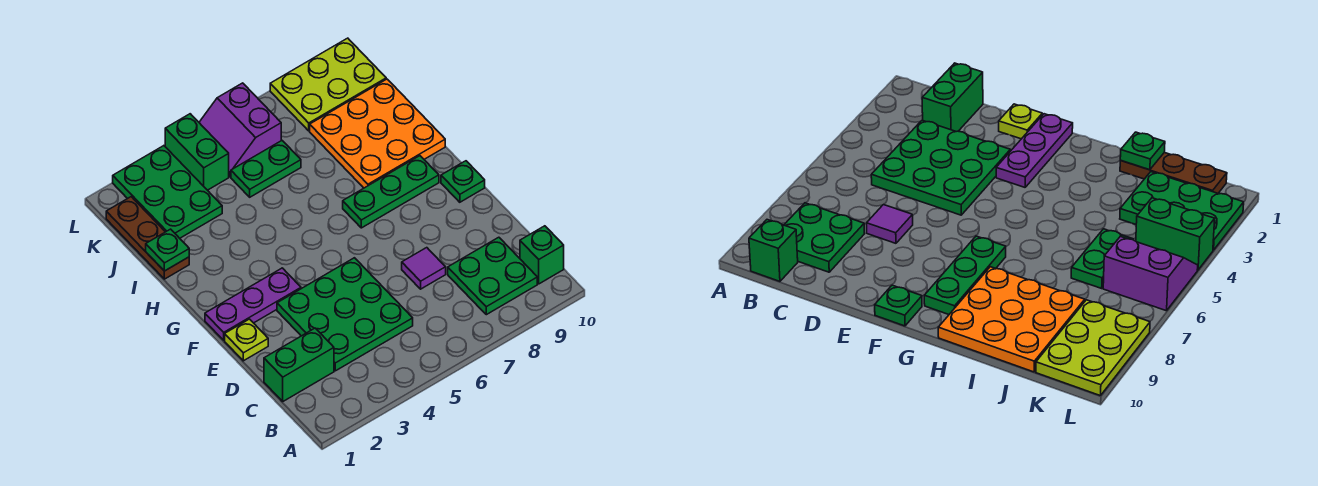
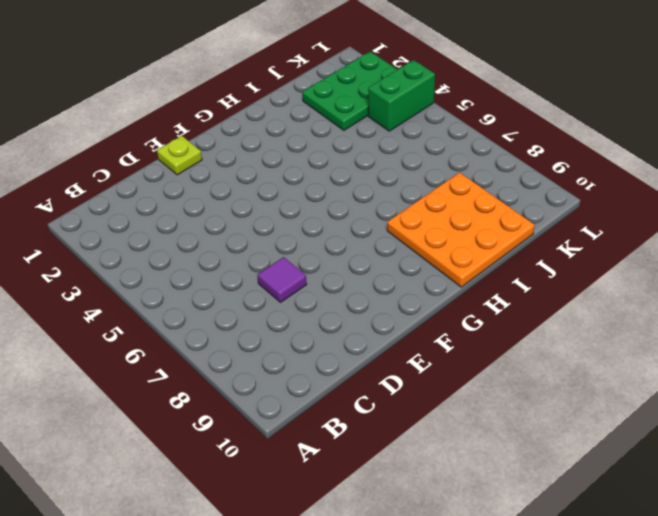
none -> green 2x2 plate [448,237,537,315]
none -> green 1x1 brick [520,226,564,284]
none -> green 1x2 brick [264,328,334,401]

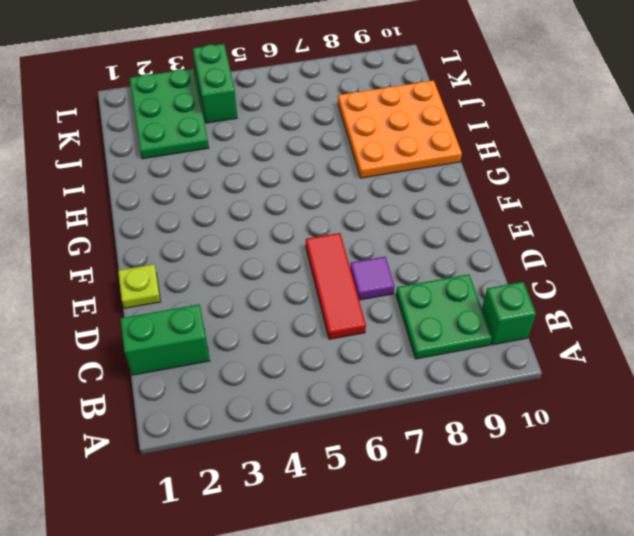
red 1x3 tile [306,233,366,339] -> none
none -> green 3x3 plate [277,258,413,371]
none -> purple 1x3 plate [205,268,301,340]
none -> green 1x1 plate [441,161,485,202]

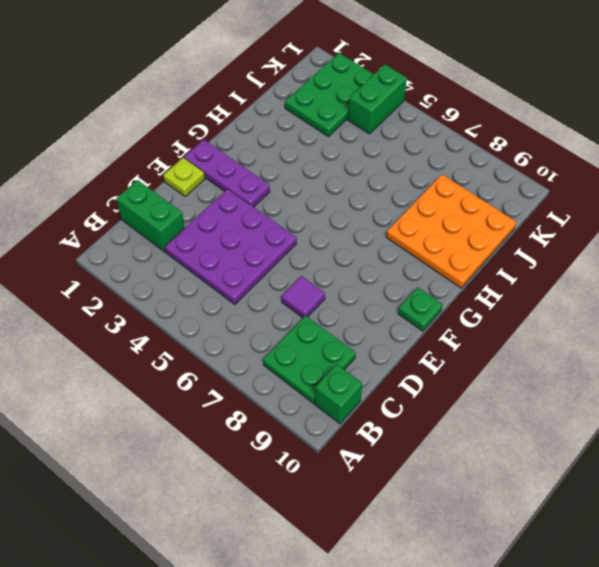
purple 3x3 plate [165,189,297,305] -> green 3x3 plate [277,258,413,371]
none -> green 1x3 plate [343,156,439,228]
none -> brown 1x3 plate [106,197,189,279]
none -> green 1x2 plate [231,140,301,197]

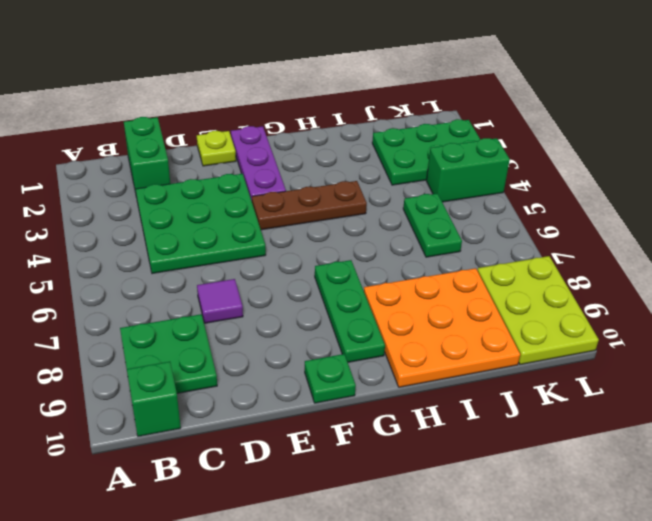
brown 1x3 plate [252,181,367,230] -> brown 1x3 plate moved to [106,197,189,279]
none -> purple 2x2 slope [199,83,281,177]
none -> green 1x1 plate [146,229,189,271]

